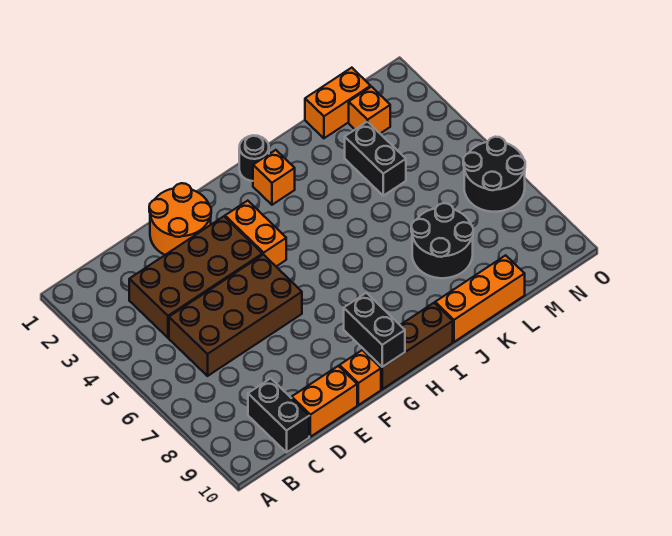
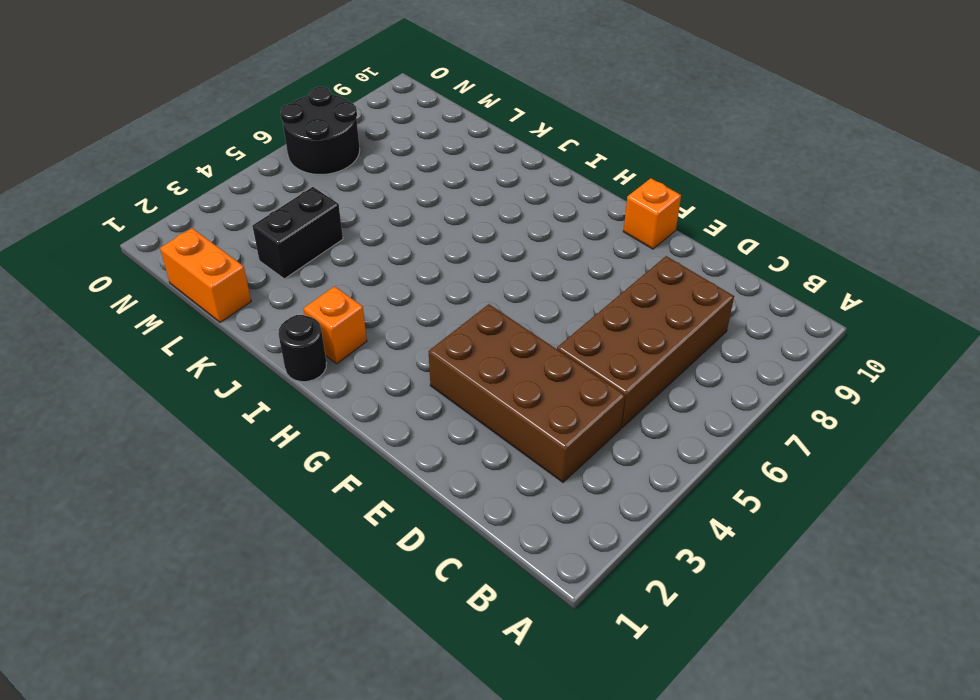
brown 2x4 brick [557,256,734,428] -> brown 2x4 brick turned to [169,254,302,376]
none -> black 1x2 brick [248,378,309,452]
none -> orange 1x2 brick [292,366,357,437]
none -> orange 2x2 round brick [149,183,211,255]

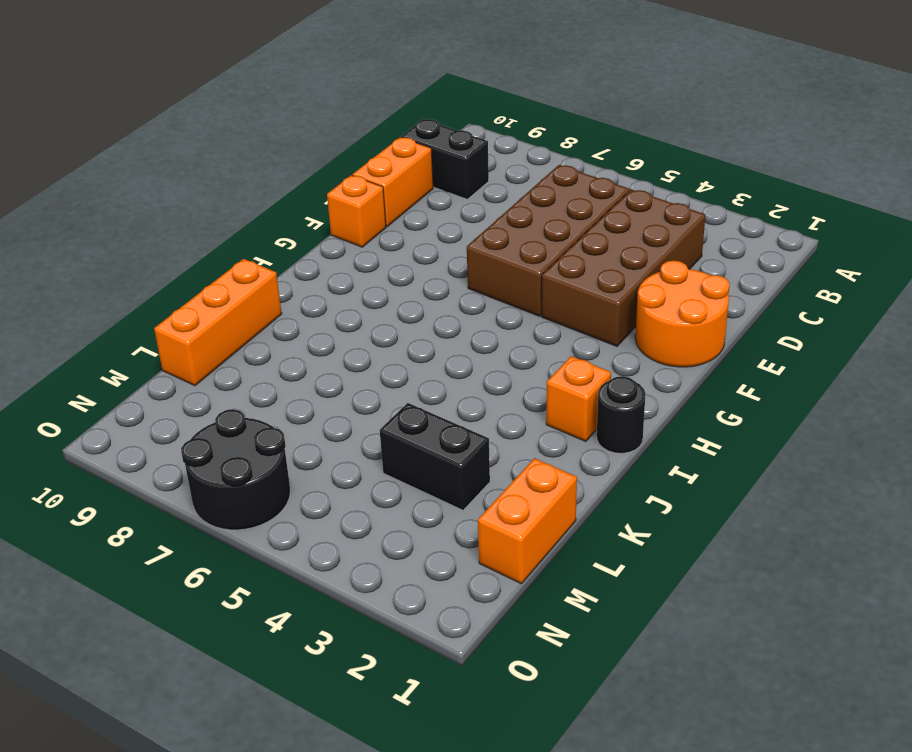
none -> orange 1x2 brick [225,201,286,266]
none -> brown 1x3 brick [363,303,453,389]
none -> black 2x2 round brick [411,203,473,278]

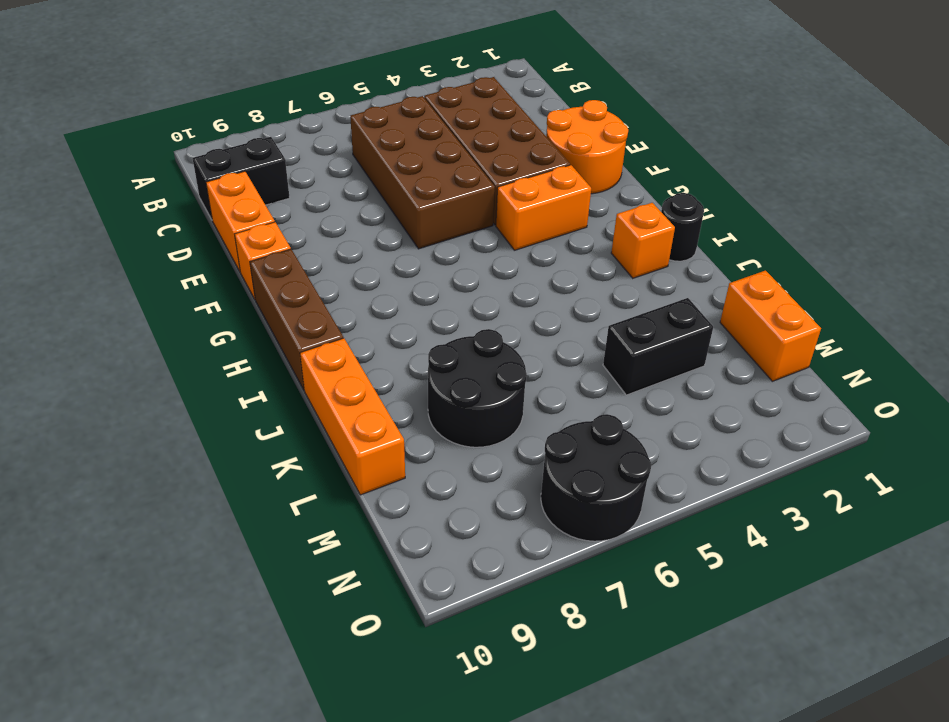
none -> orange 1x1 brick [349,87,390,133]
none -> black 1x2 brick [344,293,405,367]

